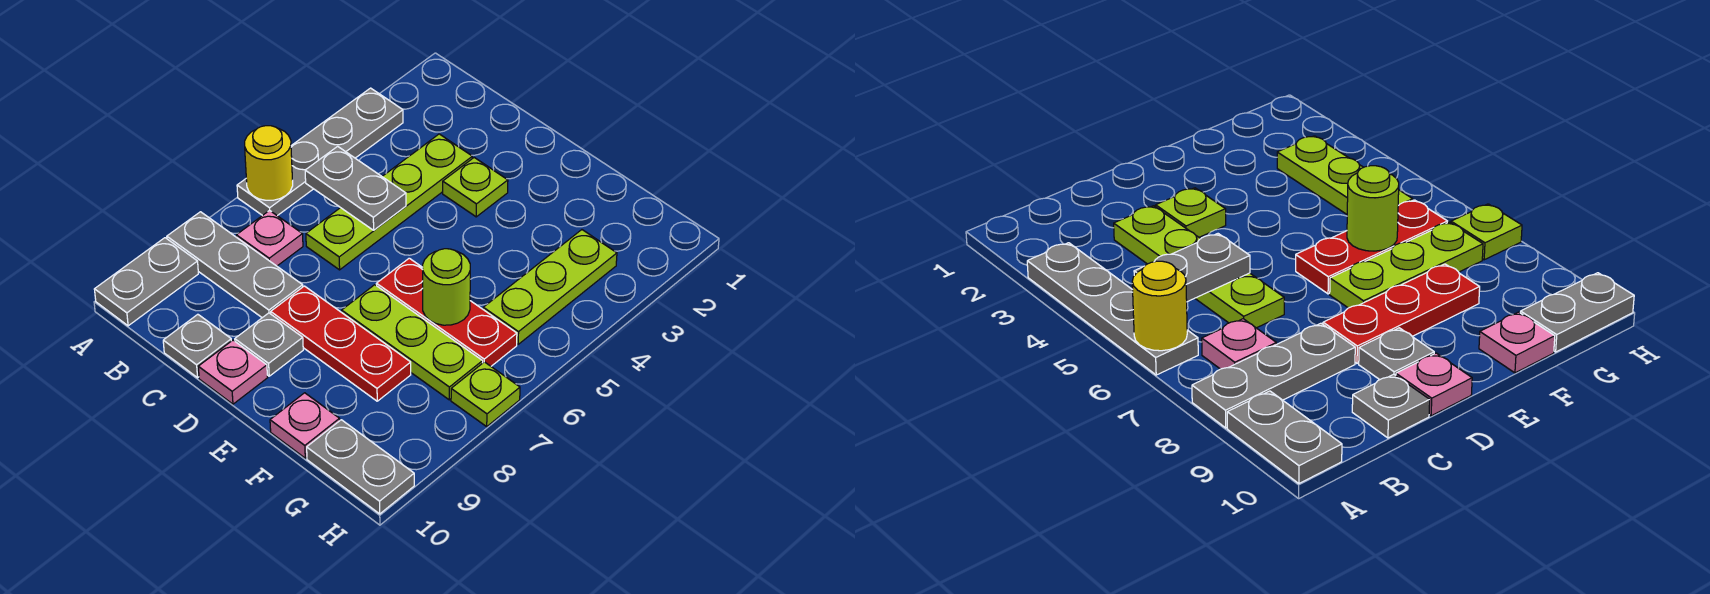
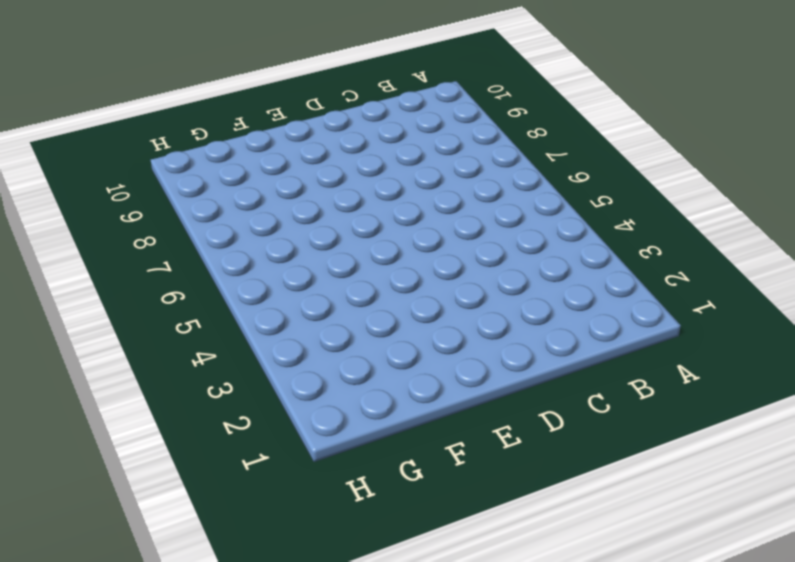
none -> grey 1x4 plate [237,88,403,216]
none -> grey 1x3 plate [167,212,303,318]
none -> grey 1x2 plate [94,238,198,326]

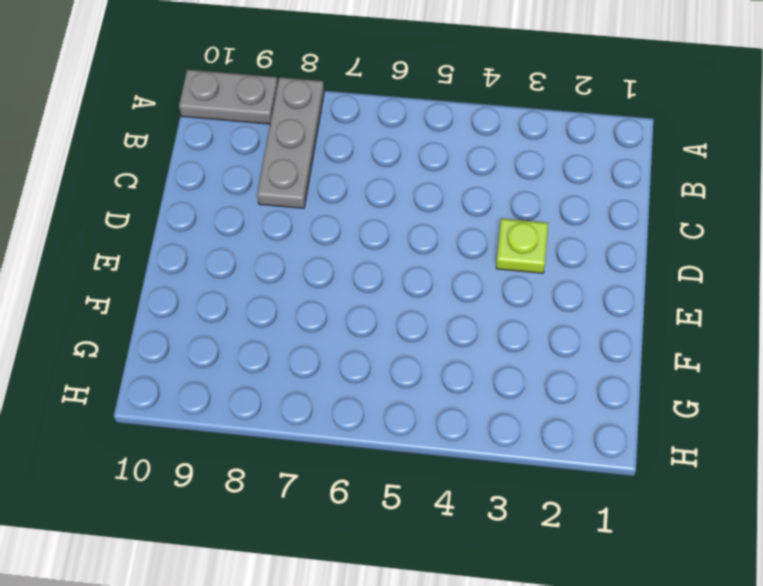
none -> grey 1x4 plate [237,88,403,216]
none -> pink 1x1 plate [236,210,303,266]
none -> lime 1x4 plate [306,134,472,270]

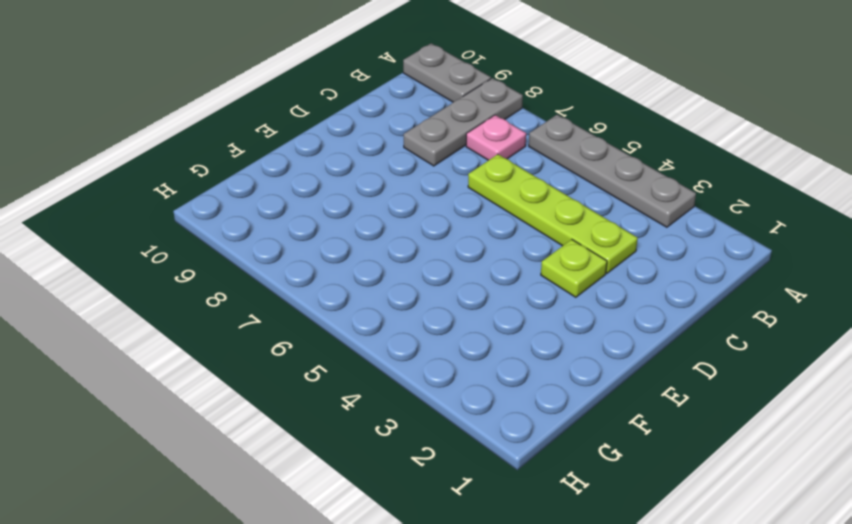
none -> grey 1x1 plate [163,314,231,378]
none -> red 1x3 plate [271,286,411,401]
none -> grey 1x1 plate [235,313,303,376]

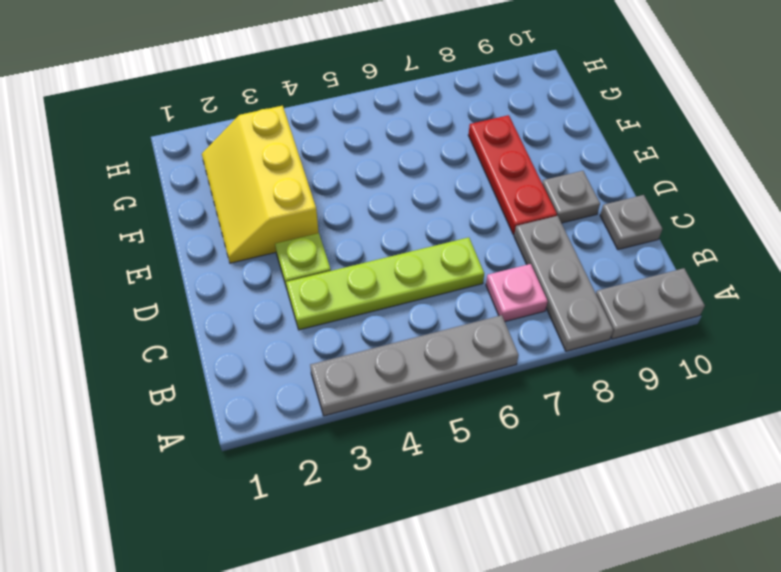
yellow 2x3 slope [202,106,319,263] -> lime 1x3 plate [483,230,617,344]
none -> pink 1x1 plate [198,340,268,404]
none -> red 1x3 plate [376,258,517,366]
none -> lime 1x3 plate [342,285,483,400]

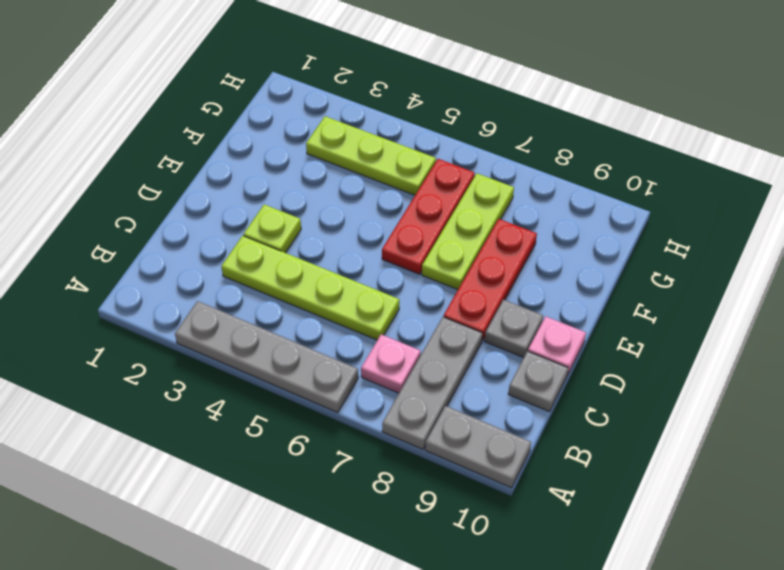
none -> pink 1x1 plate [270,393,340,458]
none -> grey 1x2 plate [307,420,414,514]
none -> lime 1x1 plate [451,362,520,426]

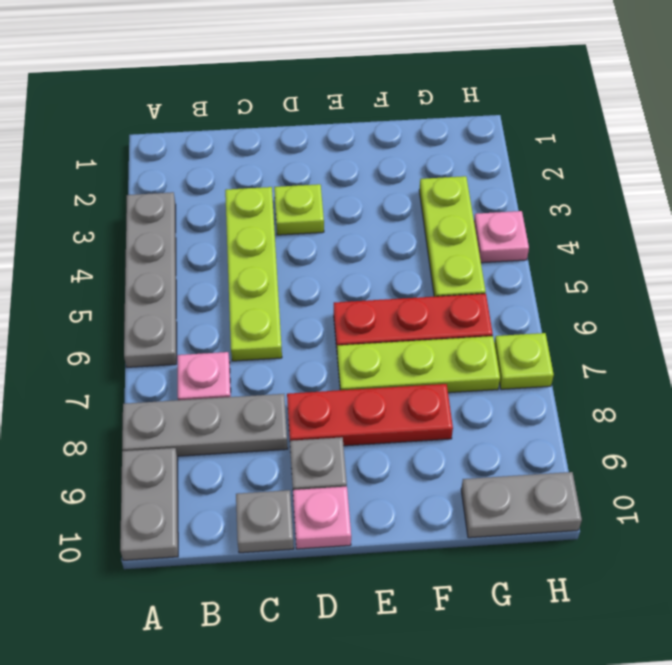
pink 1x1 plate [474,211,529,263] -> pink 1x1 plate moved to [270,393,340,458]
none -> yellow 1x1 round brick [245,126,293,200]
none -> grey 1x2 plate [305,146,406,230]
none -> lime 1x1 round brick [423,249,470,325]

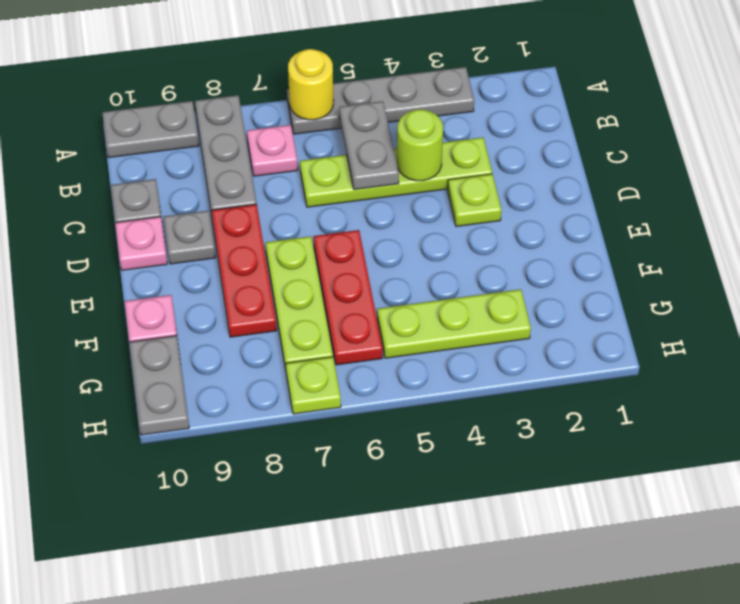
lime 1x1 round brick [397,110,443,181] -> lime 1x1 round brick moved to [423,249,470,325]

